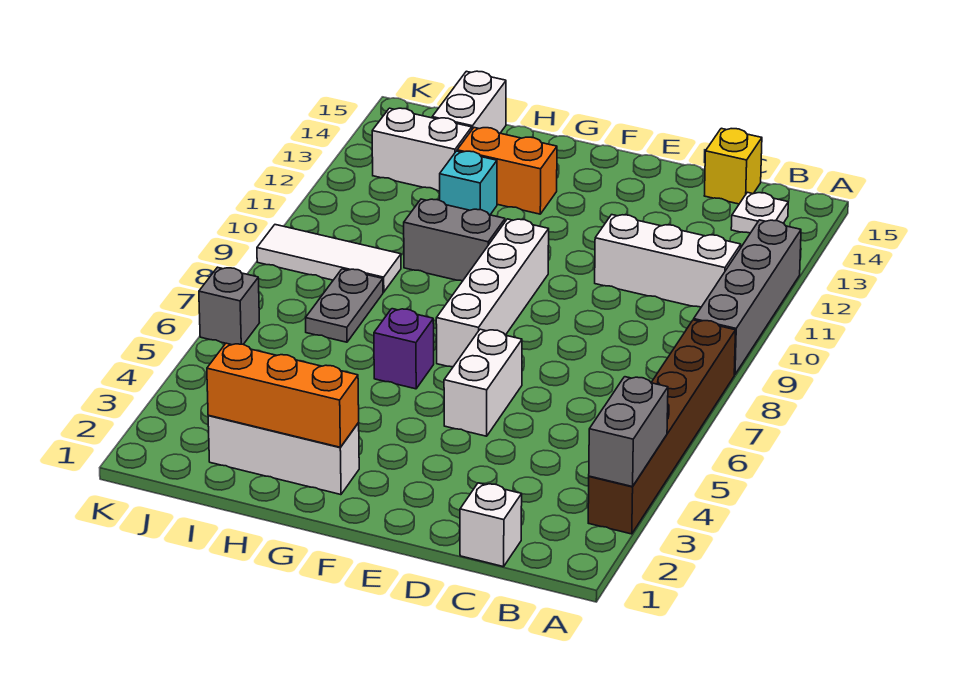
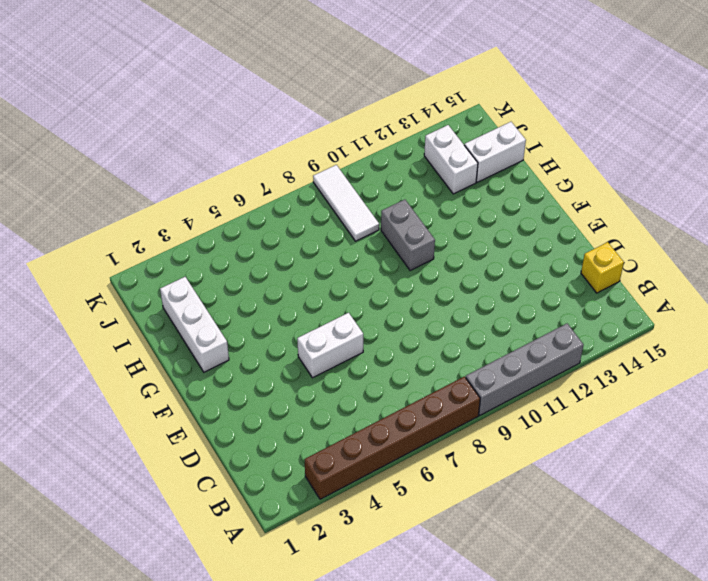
none -> white 1x3 brick [595,215,741,307]
none -> white 1x1 plate [731,192,788,233]
none -> white 1x1 brick [460,483,522,567]

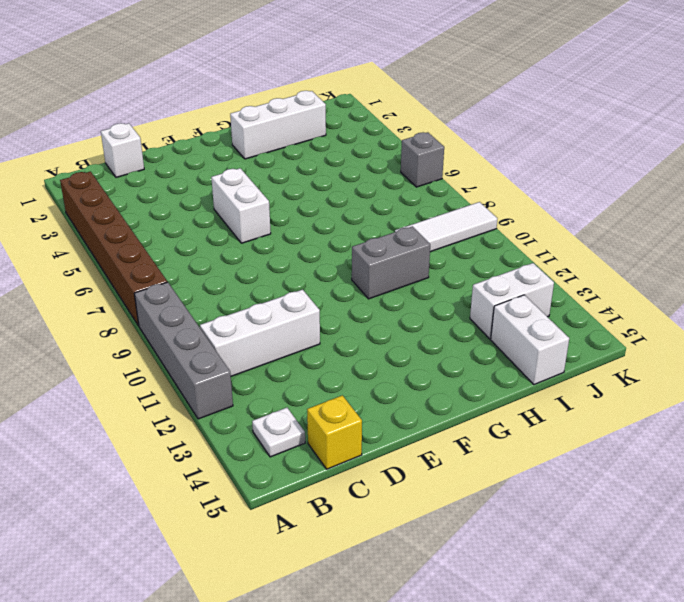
none -> white 1x4 brick [436,219,549,367]
none -> purple 1x1 brick [374,309,434,389]
none -> orange 1x2 brick [457,128,557,214]

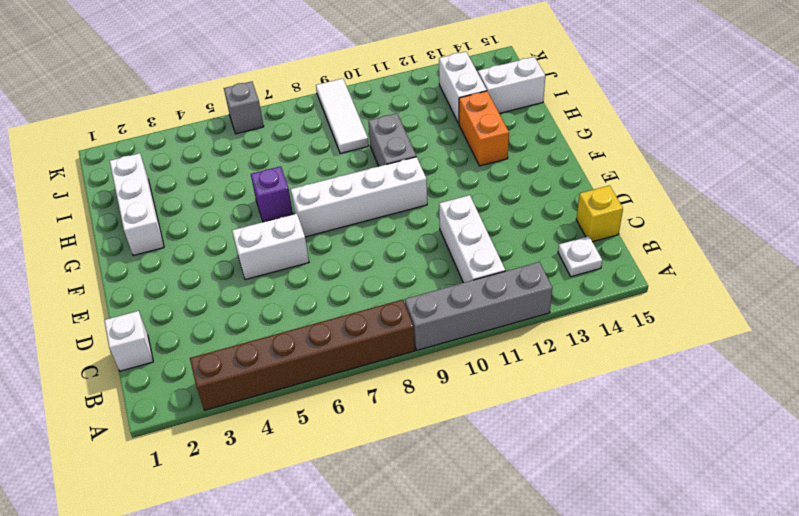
none -> cyan 1x1 brick [440,151,497,215]
none -> grey 1x2 plate [306,269,383,342]
none -> grey 1x2 brick [589,377,668,487]

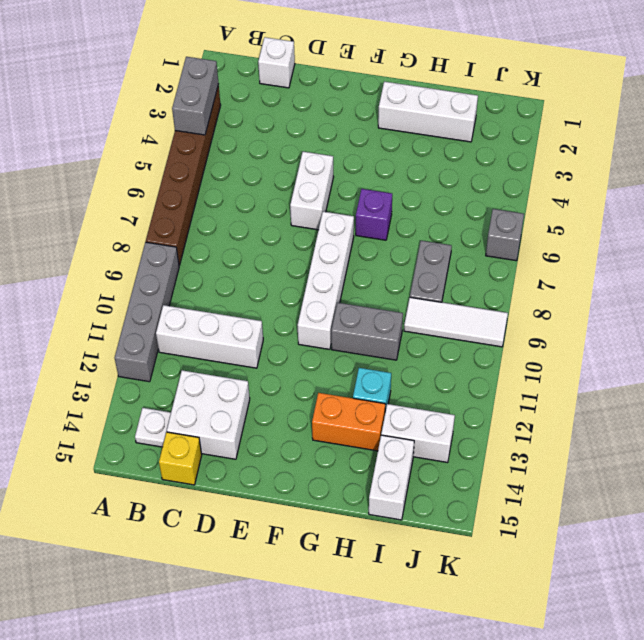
white 2x2 brick [167,370,250,459] -> none
none -> orange 1x3 brick [207,343,359,447]

